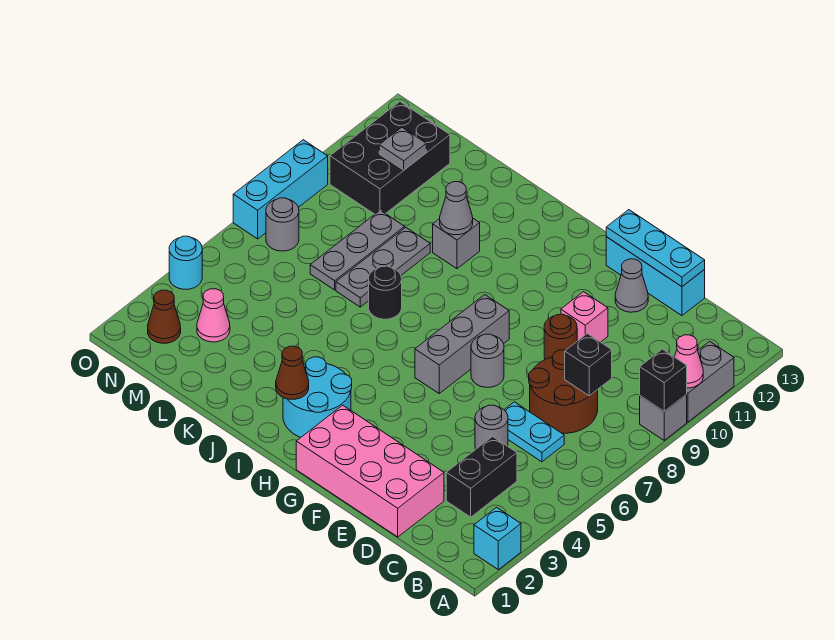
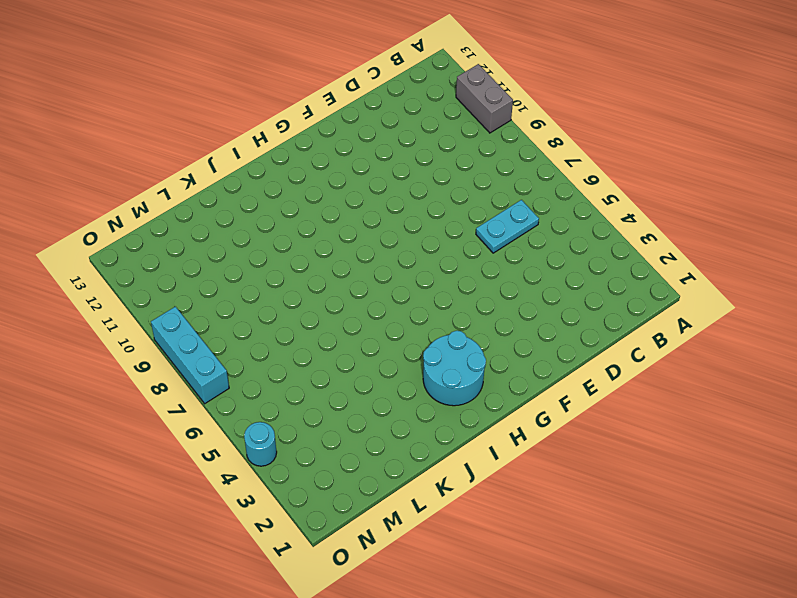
none -> cyan 1x1 brick [474,507,521,570]
none -> grey 1x1 brick [640,395,687,440]
none -> black 1x2 brick [446,436,517,517]
none -> brown 2x2 round brick [529,350,598,433]

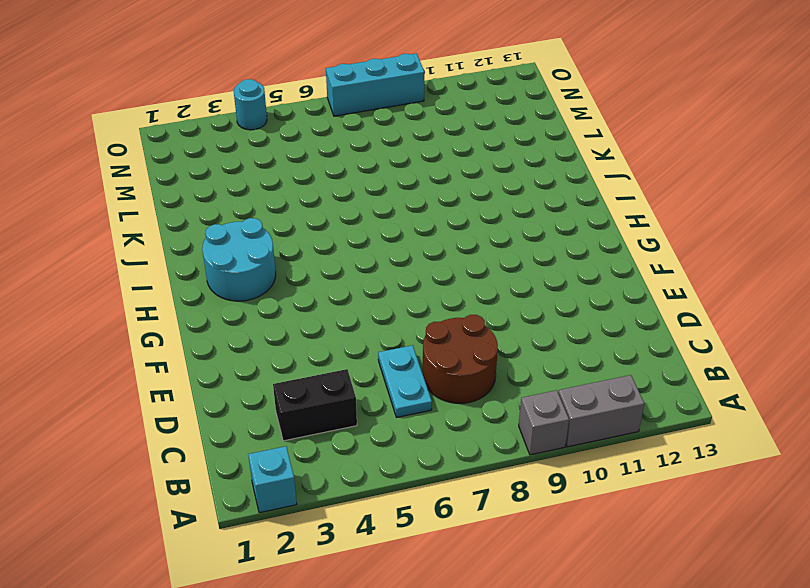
none -> pink 2x4 brick [296,405,444,537]
none -> grey 1x1 round brick [475,405,508,449]
none -> cyan 1x3 brick [606,237,705,316]
none -> brown 1x1 round brick [544,314,577,359]

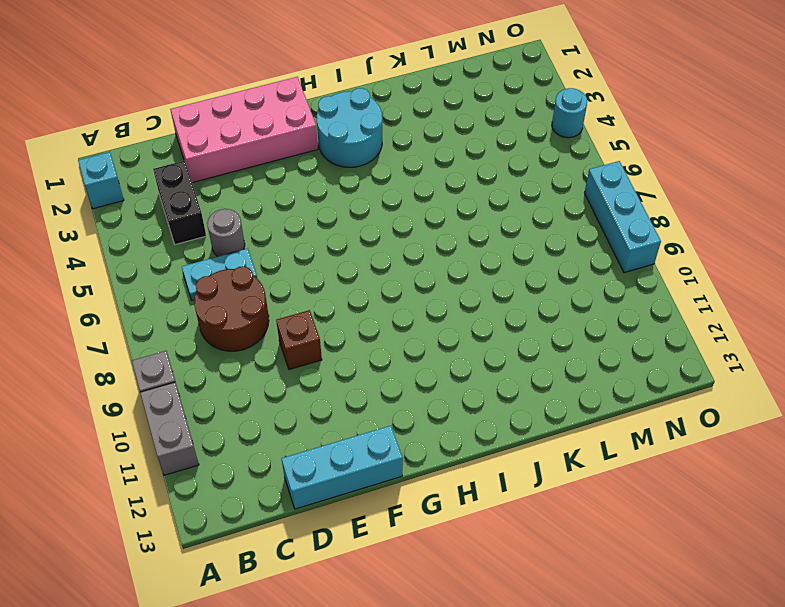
brown 1x1 brick [276,310,322,370] -> brown 1x1 round brick [544,314,577,359]
none -> pink 1x1 brick [561,292,608,342]
none -> grey 1x1 cone [615,259,648,312]
none -> grey 1x1 round brick [471,334,504,387]
none -> grey 1x3 brick [415,295,509,393]

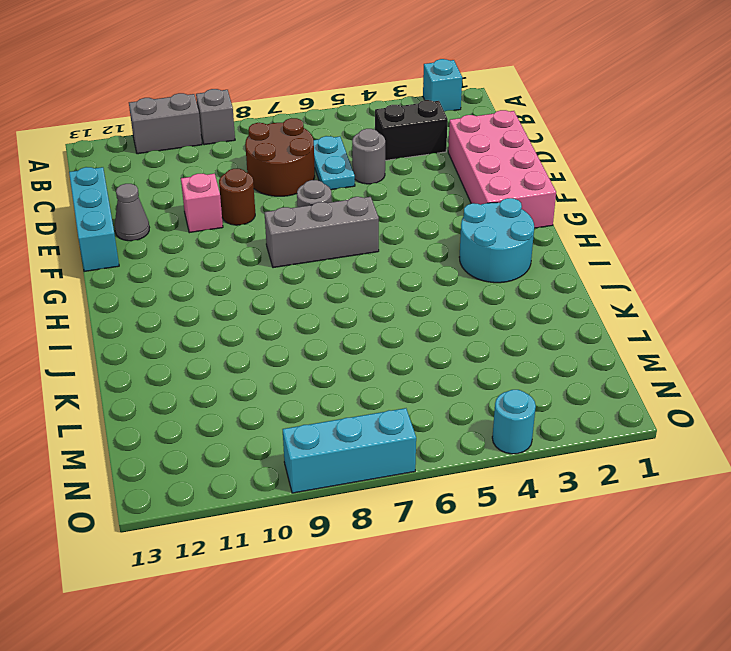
none -> black 1x1 round brick [369,266,402,319]
none -> grey 1x1 brick [433,219,480,269]
none -> grey 1x3 plate [336,227,430,307]
none -> grey 1x3 plate [310,210,405,290]

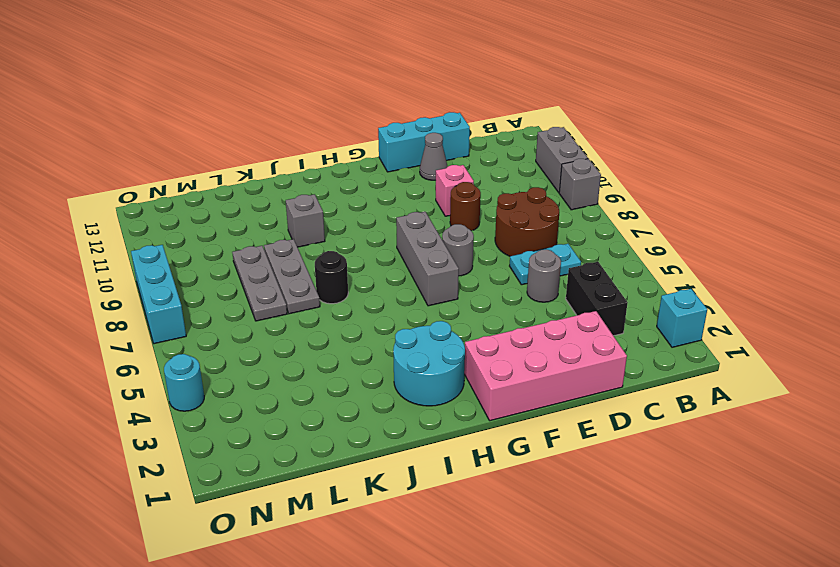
none -> pink 1x1 cone [197,289,230,342]
none -> black 2x3 brick [330,102,450,214]
none -> brown 1x1 cone [148,290,181,343]
none -> grey 1x1 round brick [266,198,299,251]

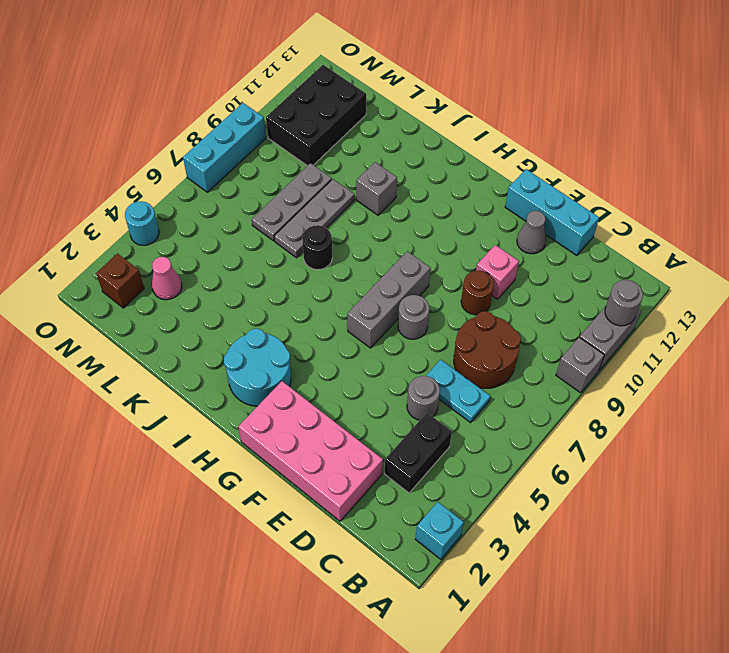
grey 1x1 round brick [605,280,643,326] -> grey 1x1 round brick moved to [266,198,299,251]
brown 1x1 brick [96,254,144,308] -> brown 1x1 cone [148,290,181,343]
none -> black 1x1 brick [640,349,687,411]
none -> pink 1x1 cone [675,335,703,388]
none -> black 1x1 brick [565,334,612,396]
none -> cyan 1x3 plate [606,210,705,287]

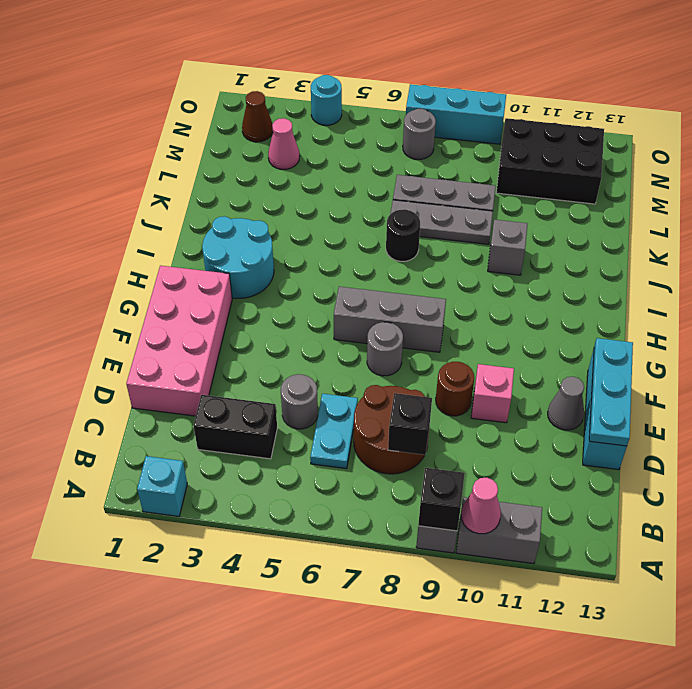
none -> brown 1x1 cone [276,346,309,399]
none -> grey 1x1 cone [440,182,473,235]
none -> grey 1x1 plate [379,127,426,170]

